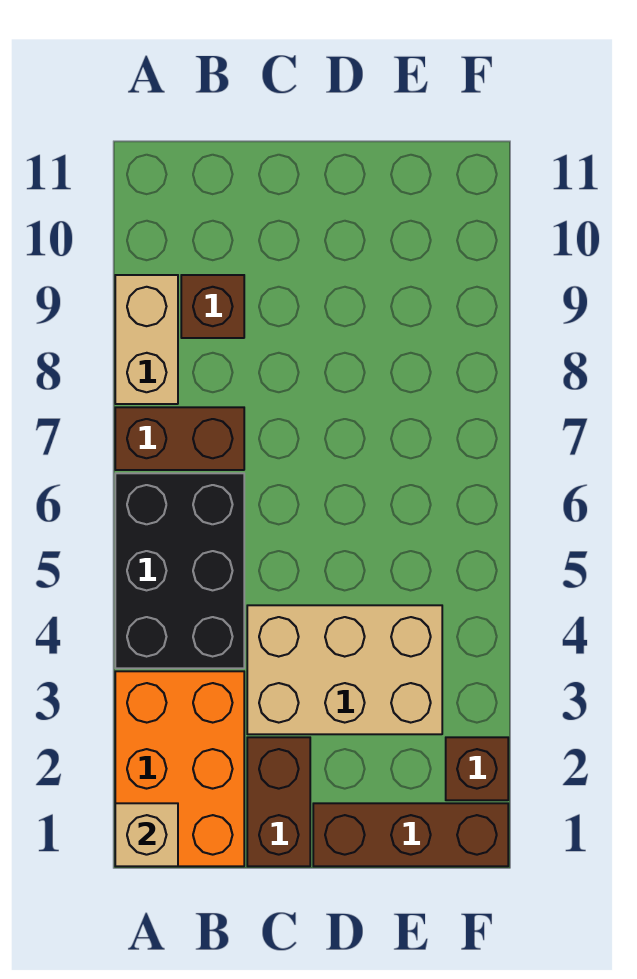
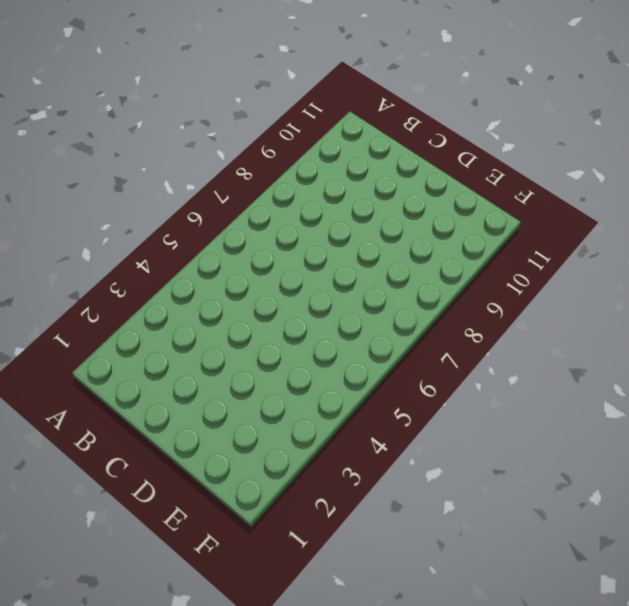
none -> orange 2x3 brick [115,671,244,866]
none -> black 2x3 brick [115,473,244,668]

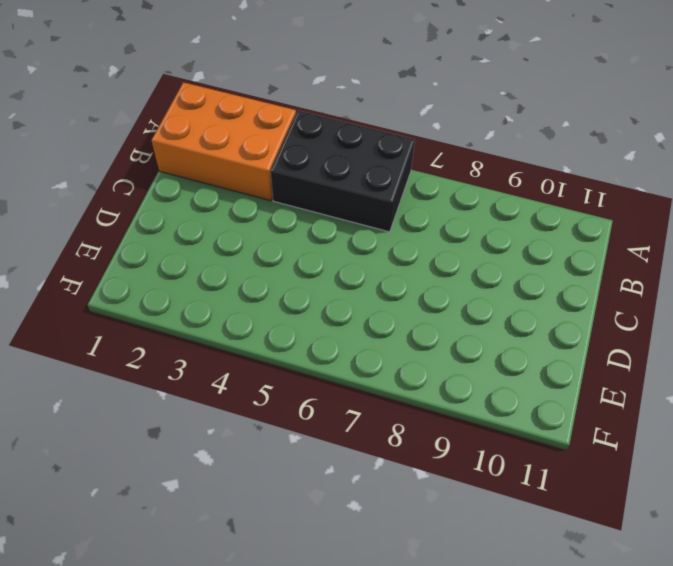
none -> brown 1x2 brick [115,407,244,470]
none -> tan 1x2 brick [115,275,178,404]

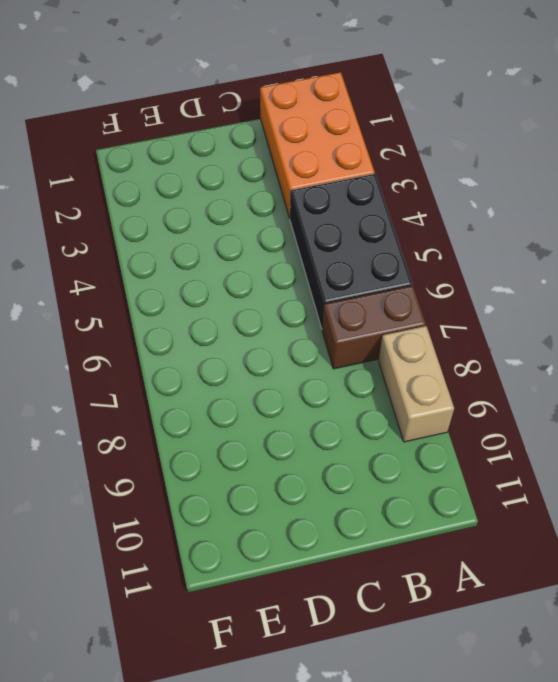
none -> brown 1x1 brick [181,275,244,338]
none -> brown 1x2 brick [247,737,310,866]

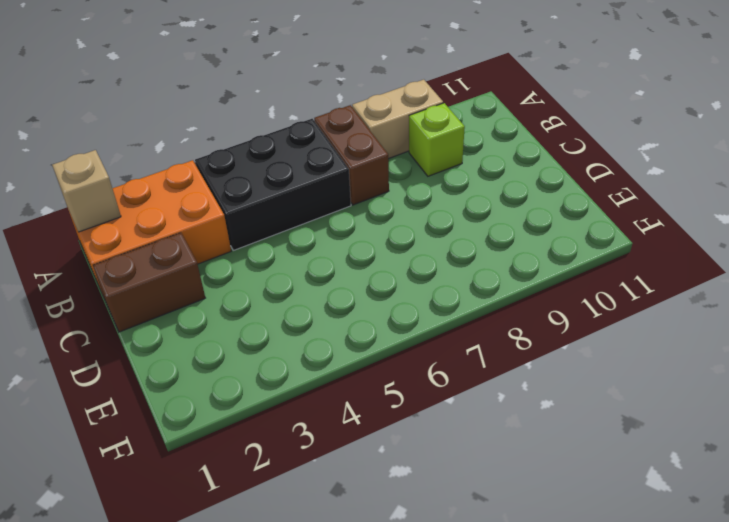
lime 1x1 brick [409,103,465,176] -> brown 1x1 brick [181,275,244,338]
none -> tan 2x3 brick [247,605,442,734]
none -> brown 1x3 brick [313,803,508,866]

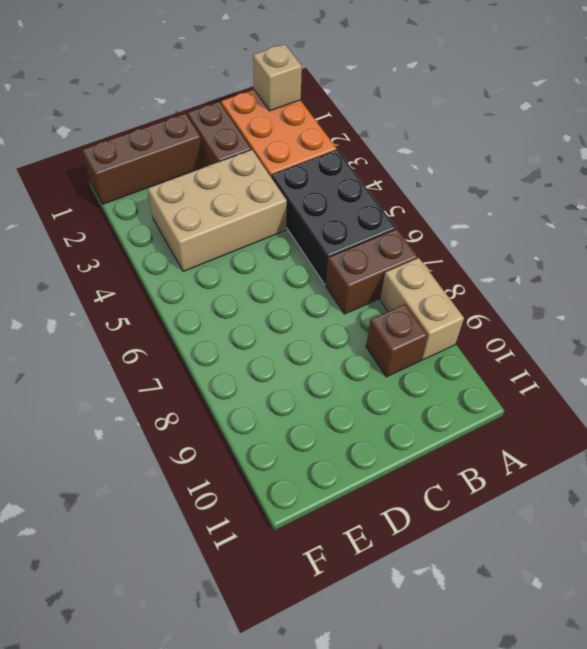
none -> brown 1x1 brick [446,737,508,800]

